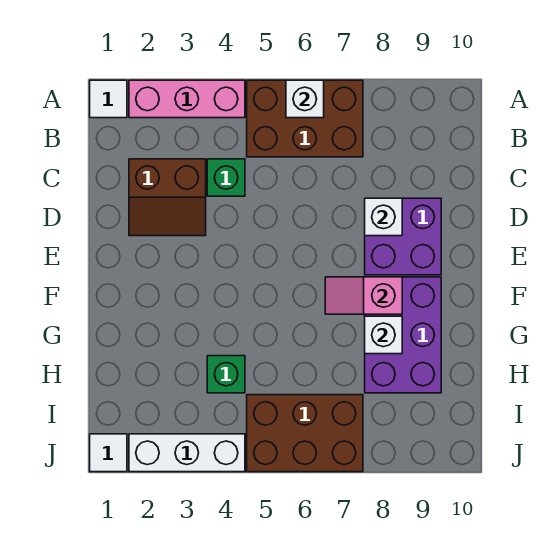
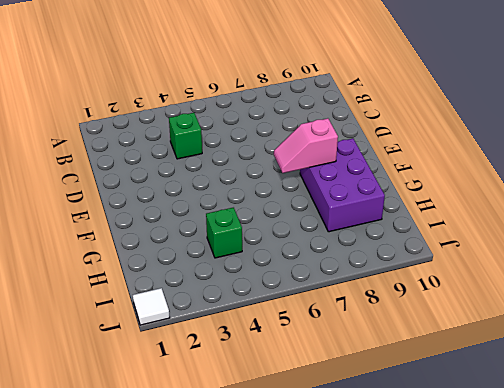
none -> white 1x1 tile [90,80,127,118]
none -> pink 1x3 brick [129,80,245,118]
none -> brown 2x3 brick [247,80,363,157]

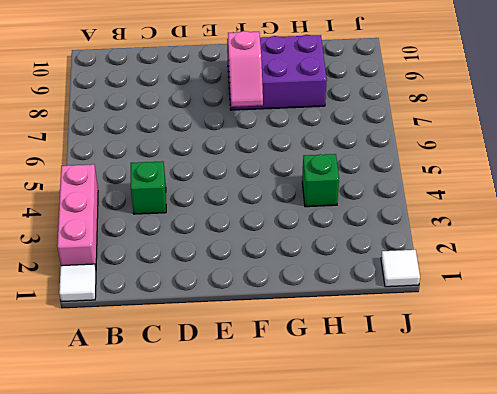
none -> brown 2x3 brick [247,80,363,157]
none -> brown 2x2 slope [129,159,206,236]
none -> purple 2x2 brick [365,198,441,275]

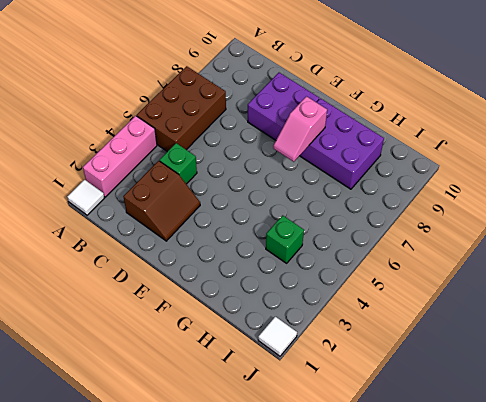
none -> brown 2x3 brick [247,395,363,472]
none -> white 1x3 brick [129,434,245,472]
none -> white 1x1 brick [286,80,324,118]

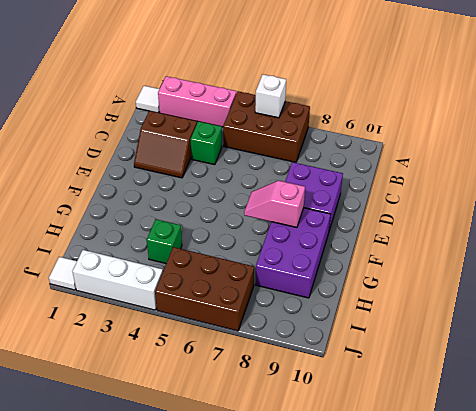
none -> white 1x1 brick [365,198,402,236]
none -> white 1x1 brick [365,316,402,354]

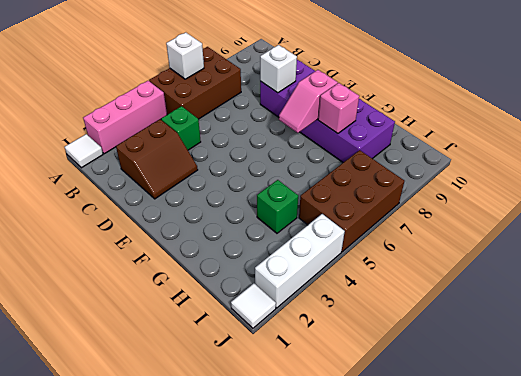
pink 1x1 brick [318,83,359,134] -> white 1x1 brick [365,316,402,354]

